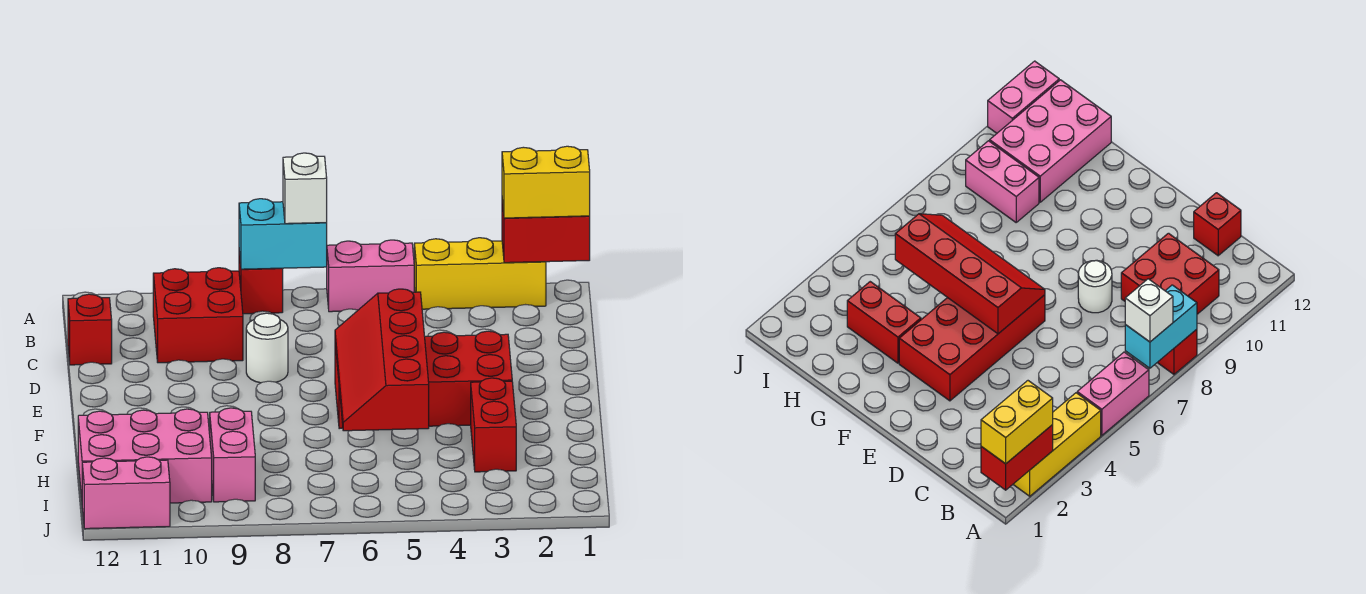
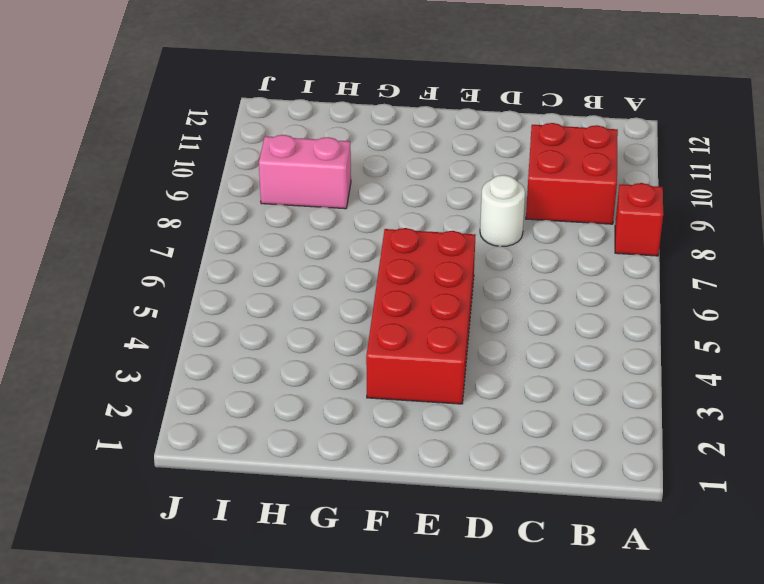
none -> yellow 1x3 brick [414,238,546,309]
none -> pink 1x2 brick [327,240,414,312]
none -> red 1x1 brick [68,294,112,365]

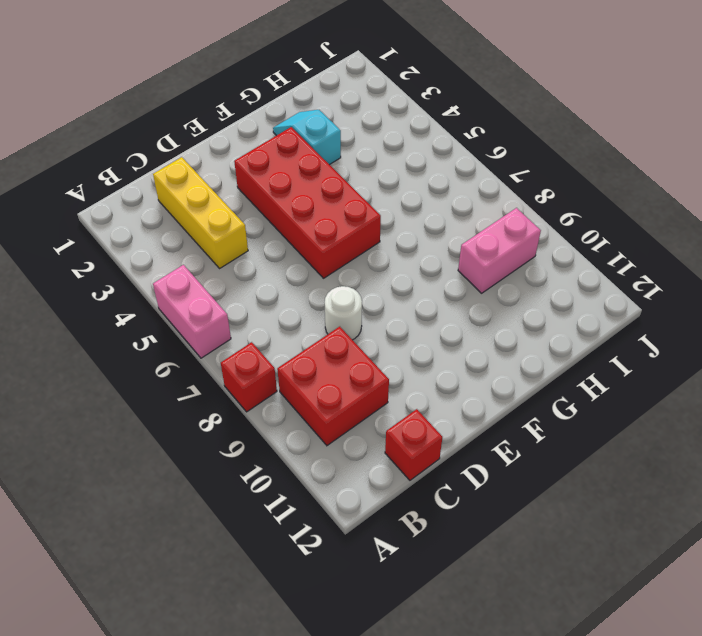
yellow 1x3 brick [153,157,248,268] -> yellow 1x3 brick moved to [414,238,546,309]
cyan 1x2 slope [273,110,341,165] -> red 1x2 brick [471,378,516,472]
none -> pink 2x3 brick [78,409,212,503]
none -> pink 1x2 brick [82,457,170,529]
none -> red 1x2 brick [502,200,590,263]

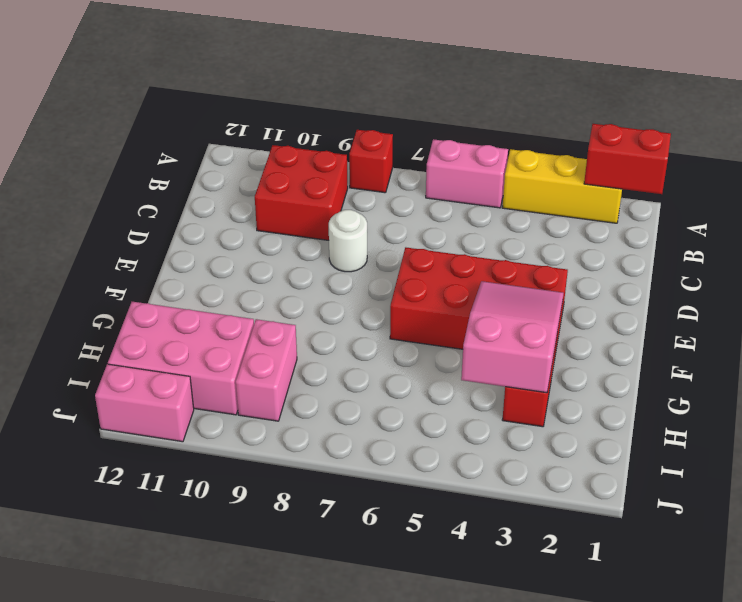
pink 2x3 slope [461,281,563,393] -> none
none -> red 1x1 brick [68,294,112,365]
none -> cyan 1x2 brick [239,199,327,269]
none -> red 2x4 slope [335,289,429,431]

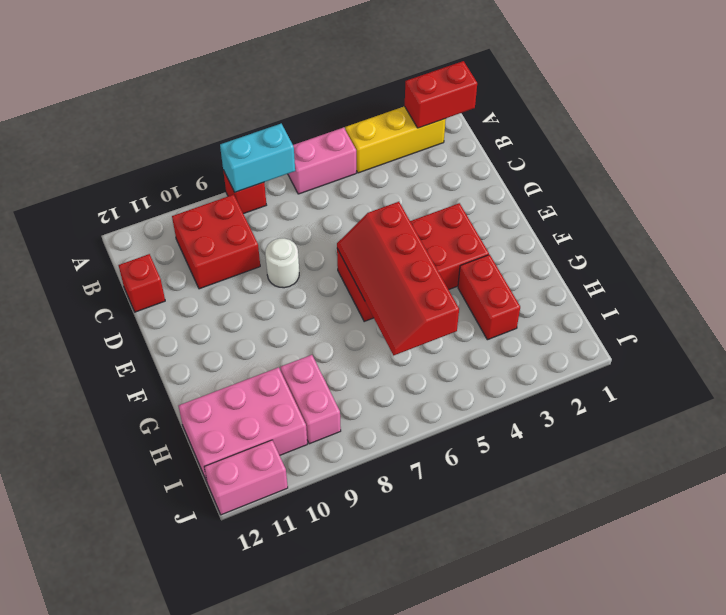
none -> yellow 1x2 brick [502,146,590,218]
none -> white 1x1 brick [283,153,327,224]

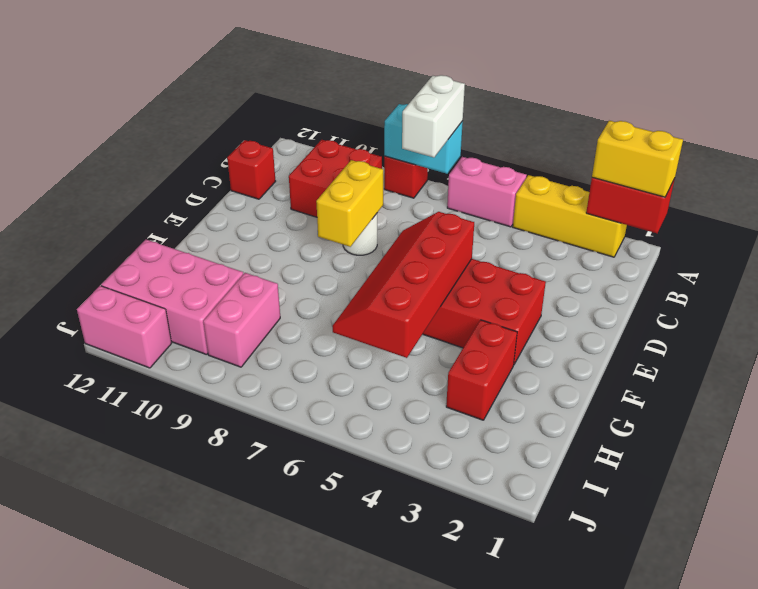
white 1x2 brick [402,75,465,157] -> white 1x1 brick [283,153,327,224]
yellow 1x2 brick [316,160,383,247] -> none

